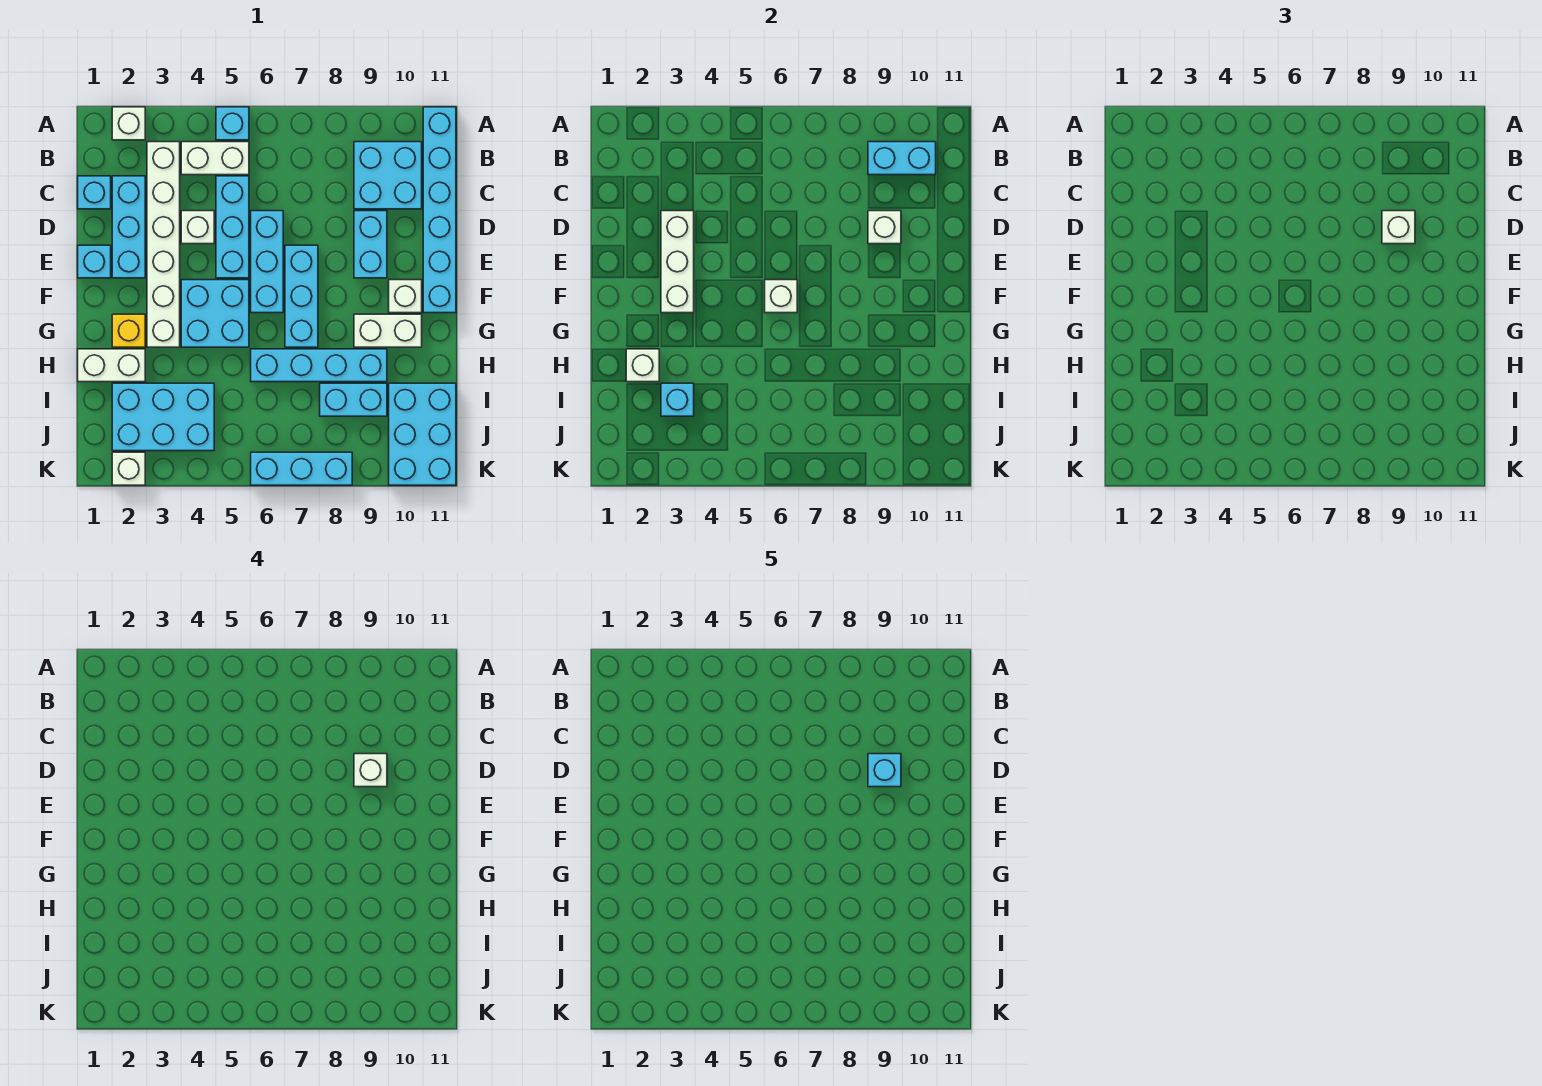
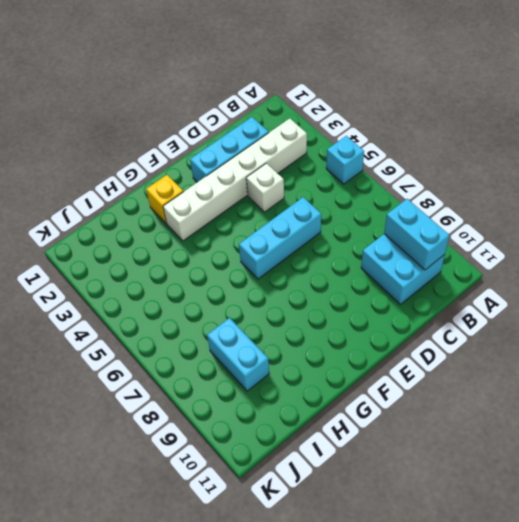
none -> white 1x1 brick [112,107,145,140]
none -> cyan 1x6 brick [423,107,456,313]
none -> white 1x2 brick [181,142,249,175]
none -> cyan 1x1 brick [78,176,111,209]

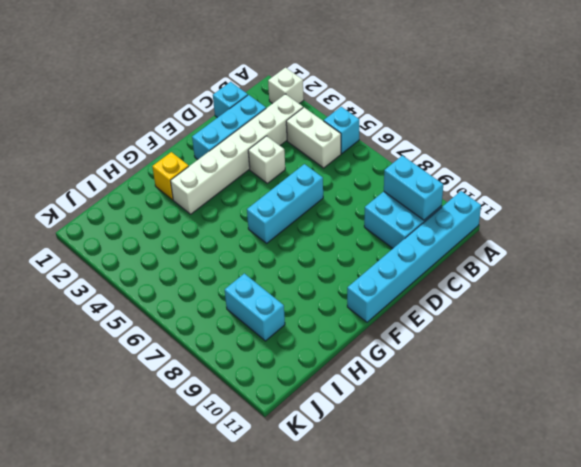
none -> cyan 1x3 brick [216,176,249,278]
none -> cyan 1x2 brick [354,211,387,278]
none -> cyan 1x1 brick [78,245,111,278]
none -> cyan 1x3 brick [285,245,318,347]

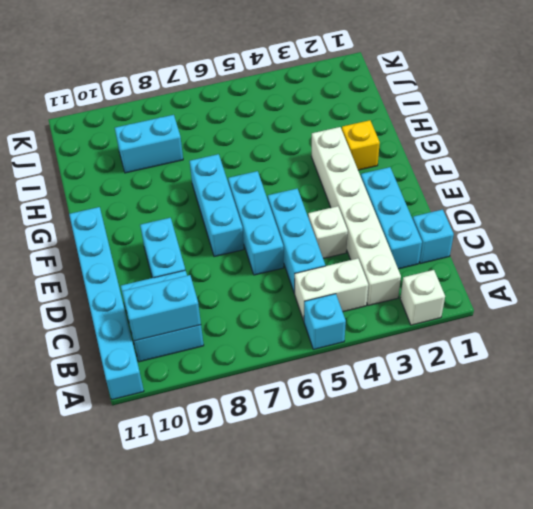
none -> cyan 1x1 brick [78,245,111,278]
none -> cyan 2x2 brick [181,280,249,347]
none -> white 1x1 brick [389,280,422,313]
none -> white 1x2 brick [354,314,422,347]

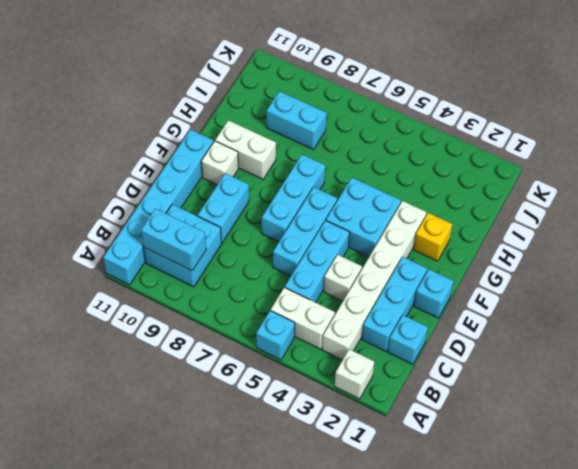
none -> white 1x2 brick [78,349,145,382]
none -> cyan 1x4 brick [251,349,387,382]
none -> cyan 2x3 brick [112,383,214,451]
none -> cyan 2x3 brick [389,383,456,485]

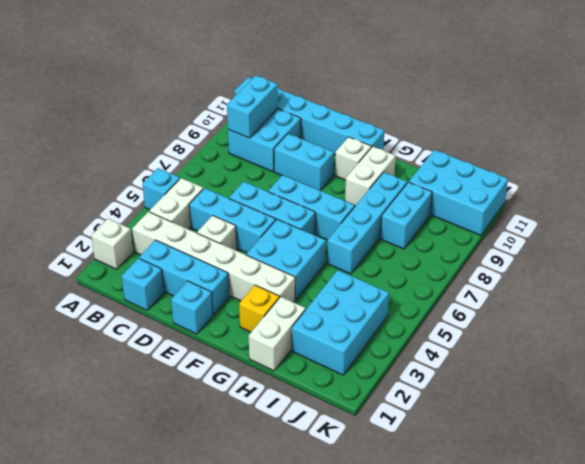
none -> white 1x1 brick [112,452,145,485]
none -> cyan 1x3 brick [251,452,352,485]
none -> white 1x3 brick [661,211,694,313]
none -> white 1x1 brick [868,211,901,244]

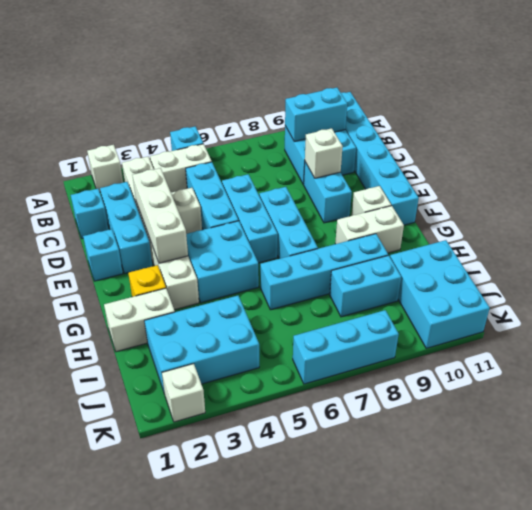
none -> white 1x1 brick [765,280,797,313]
none -> white 1x1 brick [626,349,659,382]
none -> cyan 1x1 brick [661,383,694,416]
none -> white 1x1 brick [1382,211,1415,244]

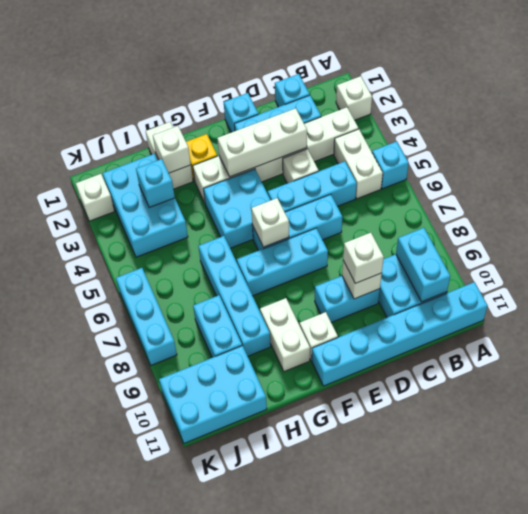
none -> white 1x1 brick [354,754,387,787]
none -> cyan 1x1 brick [868,754,901,787]

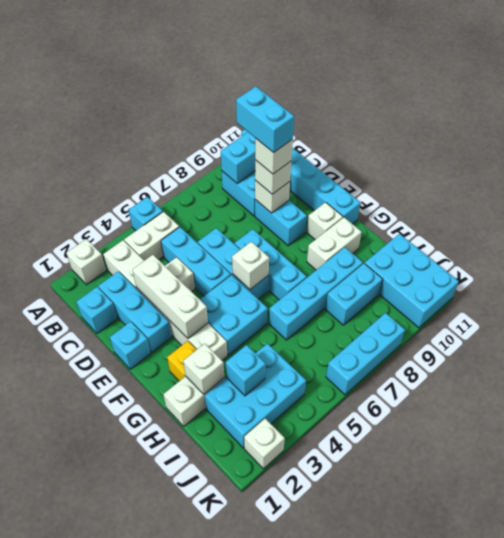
cyan 1x2 brick [236,86,294,153] -> cyan 1x1 brick [868,754,901,787]

